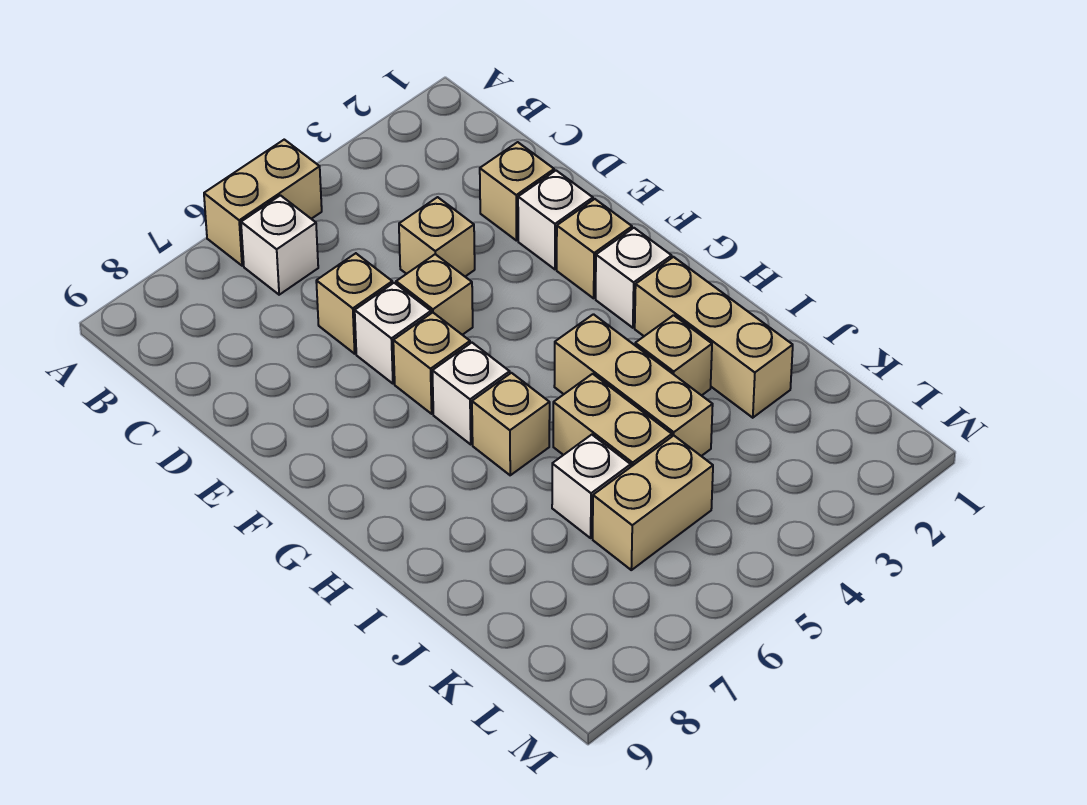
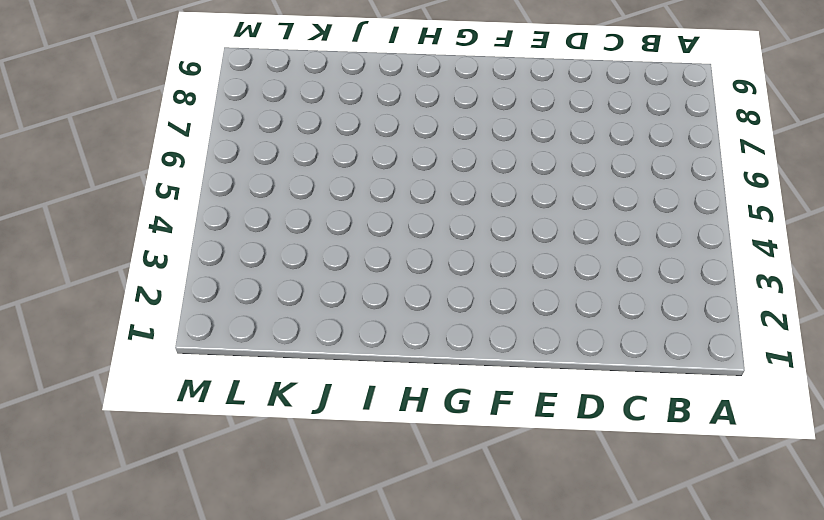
none -> tan 1x2 brick [204,140,322,266]
none -> white 1x1 brick [241,195,318,295]
none -> tan 1x1 brick [480,142,554,241]

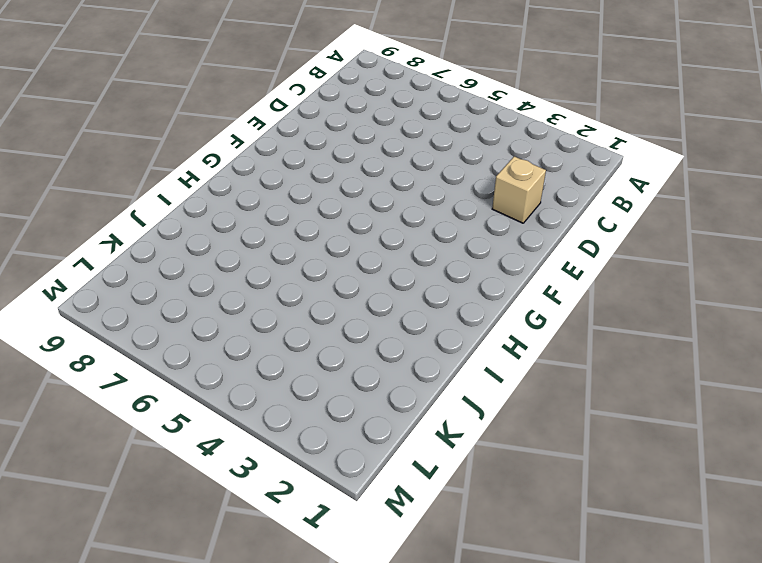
none -> tan 1x2 brick [204,140,322,266]
none -> white 1x1 brick [241,195,318,295]
none -> tan 1x1 brick [399,197,475,276]

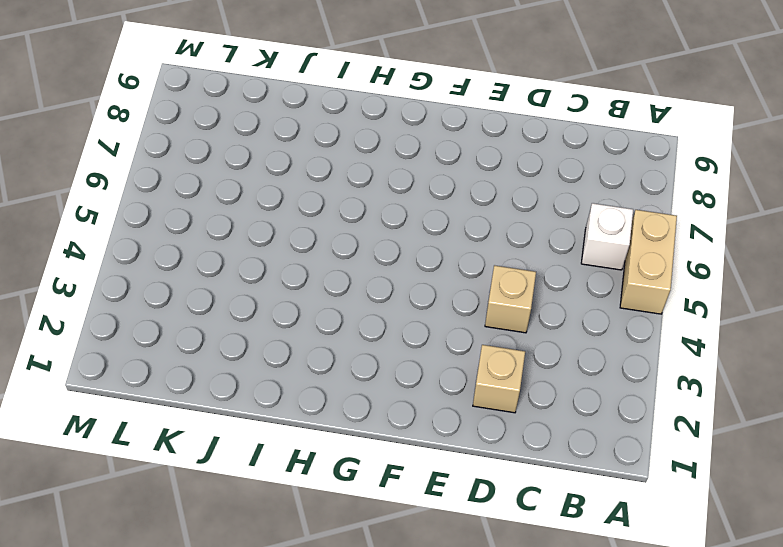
none -> tan 1x1 brick [316,253,392,354]
none -> white 1x1 brick [518,171,593,269]
none -> tan 1x1 brick [396,254,473,335]

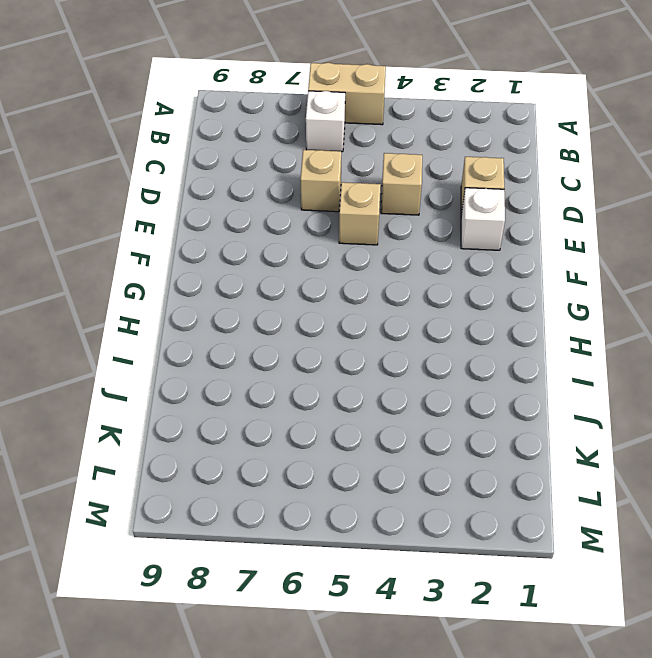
none -> white 1x1 brick [355,283,431,384]
none -> tan 1x1 brick [557,199,632,298]
none -> tan 1x1 brick [393,313,470,414]

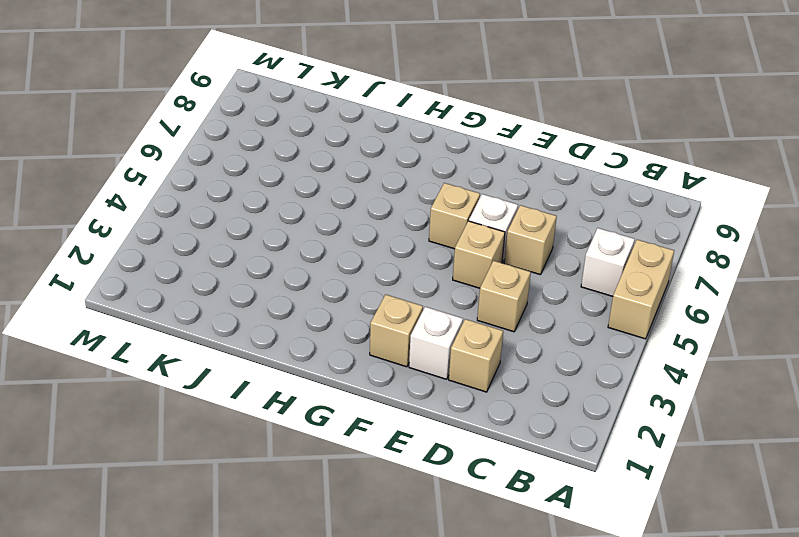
none -> white 1x1 brick [596,228,672,328]
none -> white 1x1 brick [432,343,510,444]
none -> tan 1x3 brick [635,257,793,418]

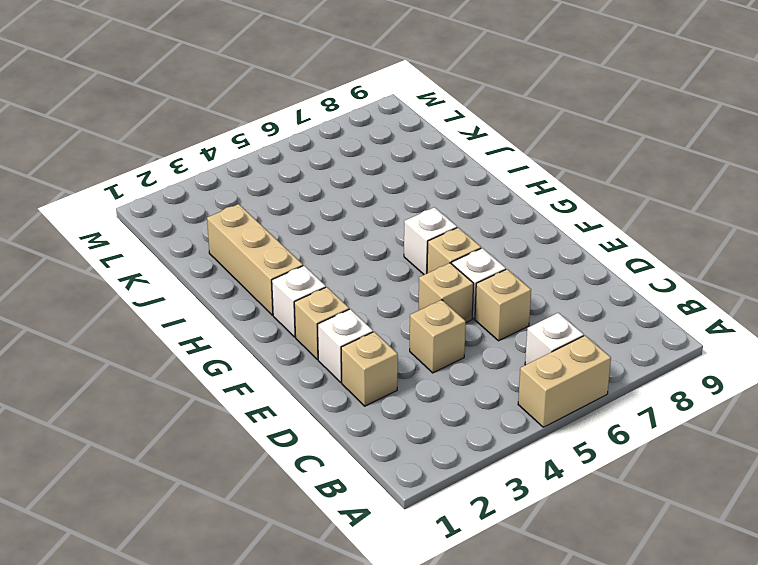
none -> tan 1x3 brick [554,314,713,456]
none -> tan 1x1 brick [472,373,550,475]
none -> tan 1x1 brick [635,315,712,395]

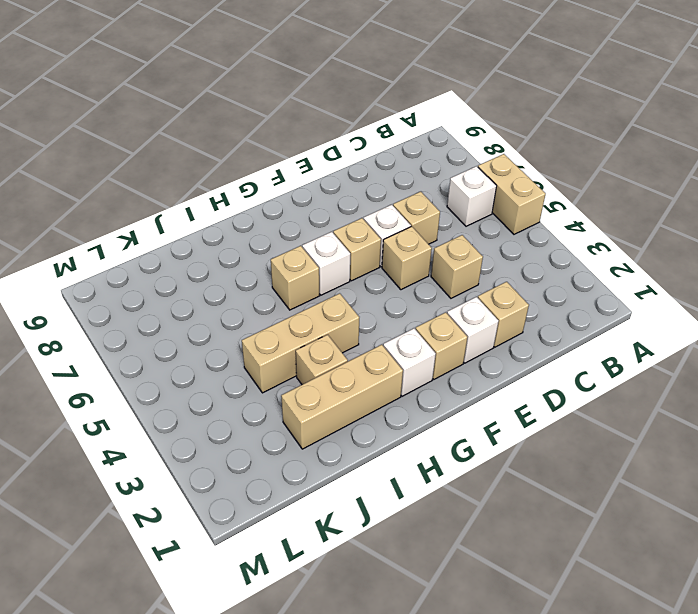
none -> tan 1x2 brick [553,374,672,467]
none -> white 1x1 brick [552,435,631,538]
none -> tan 1x2 brick [593,436,713,570]

